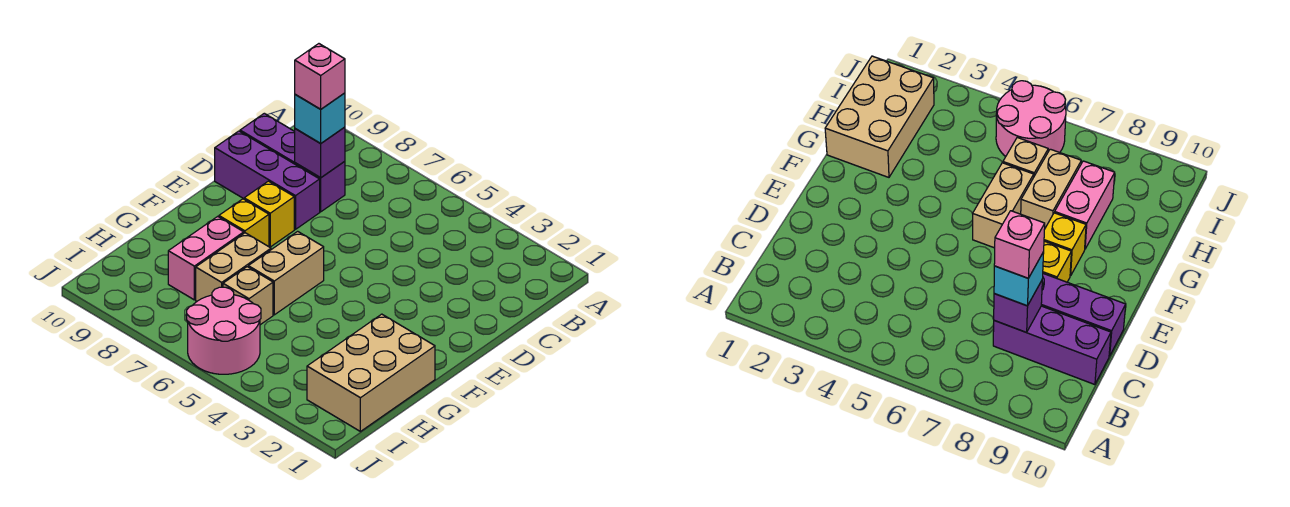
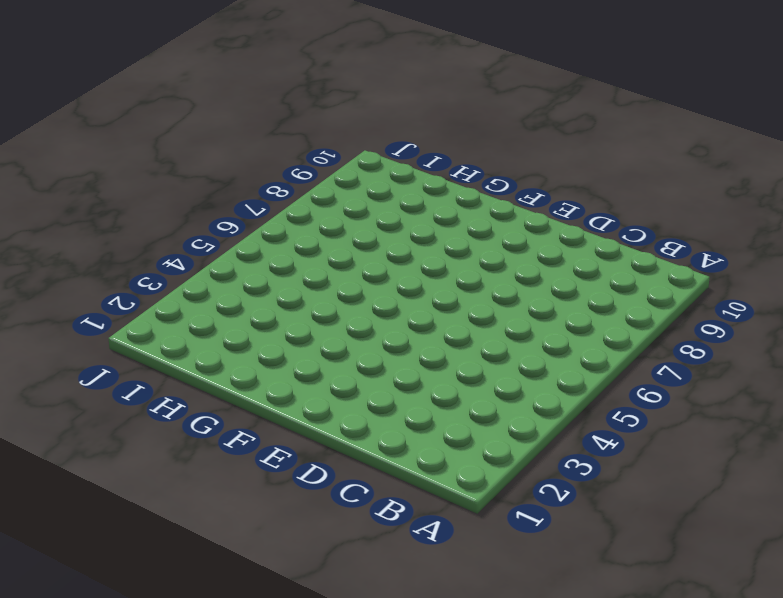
none -> purple 1x3 brick [240,113,345,212]
none -> purple 1x3 brick [215,131,320,229]
none -> yellow 1x1 brick [244,181,294,247]

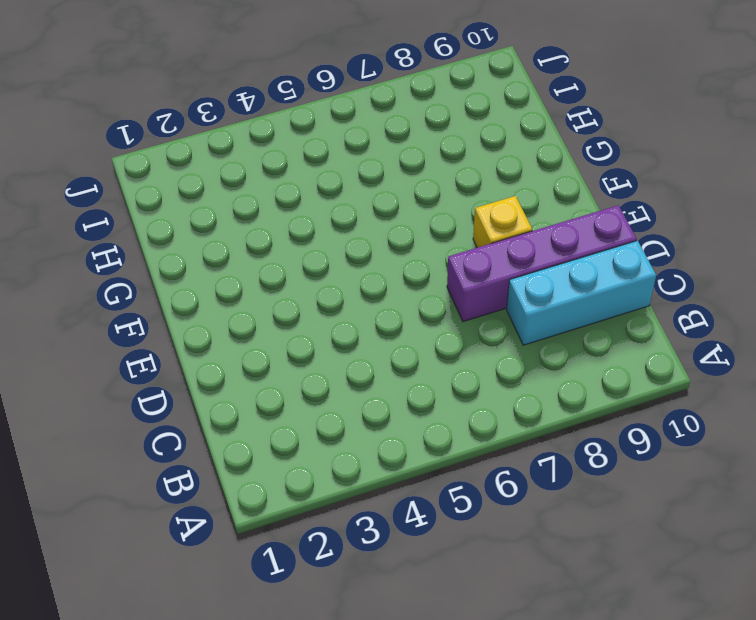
cyan 1x3 brick [507,241,656,345] -> purple 1x3 brick [240,113,345,212]
purple 1x4 brick [447,205,637,322] -> purple 1x3 brick [215,131,320,229]
none -> tan 1x2 brick [248,231,324,315]
none -> yellow 1x1 brick [219,199,269,247]
none -> tan 2x3 brick [307,314,435,431]

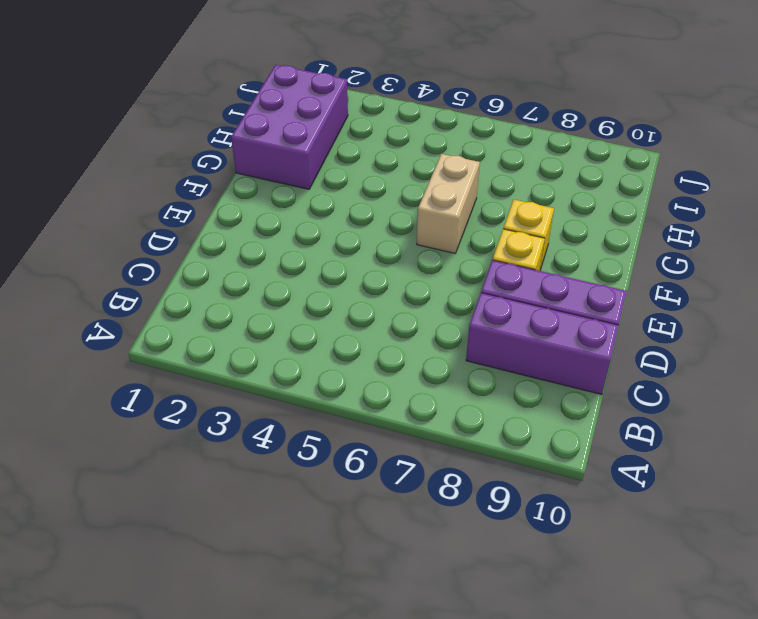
purple 2x3 brick [231,65,348,189] -> tan 2x3 brick [307,314,435,431]
none -> tan 1x2 brick [196,233,271,301]
none -> pink 1x2 brick [168,216,244,300]
none -> tan 1x1 brick [223,267,273,325]

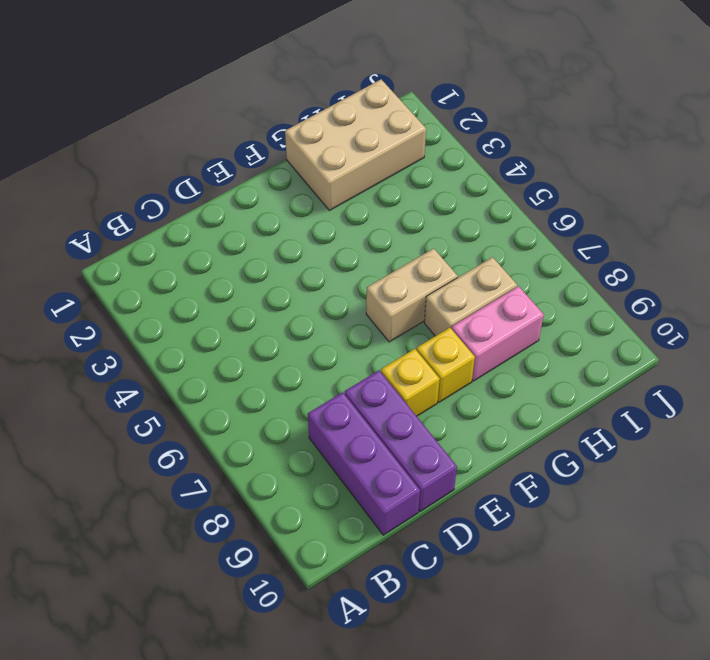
none -> tan 1x1 brick [223,267,273,325]
none -> pink 2x2 round brick [187,287,261,374]
none -> purple 1x1 brick [295,127,345,178]

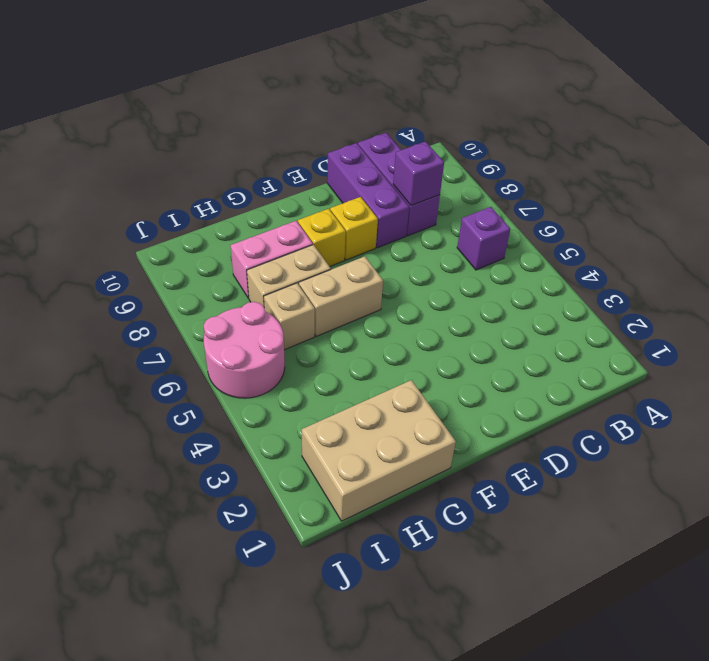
purple 1x1 brick [457,207,510,270] -> none
none -> cyan 1x1 brick [295,93,345,143]
none -> pink 1x1 brick [295,44,345,109]

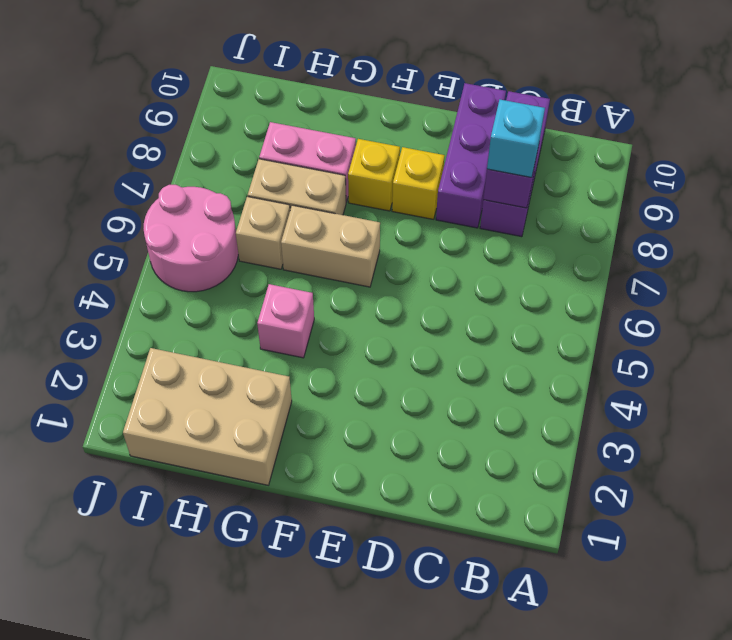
pink 1x1 brick [257,284,314,358] -> pink 1x1 brick moved to [295,44,345,109]

